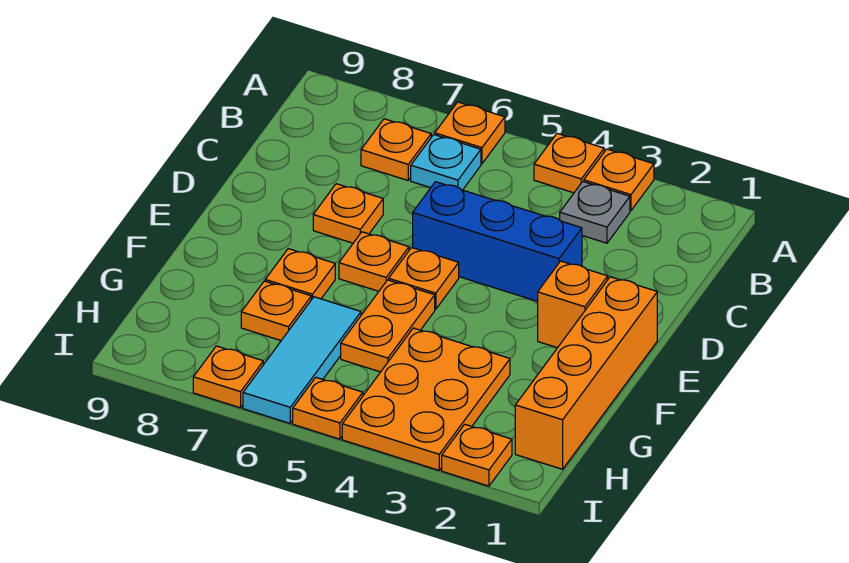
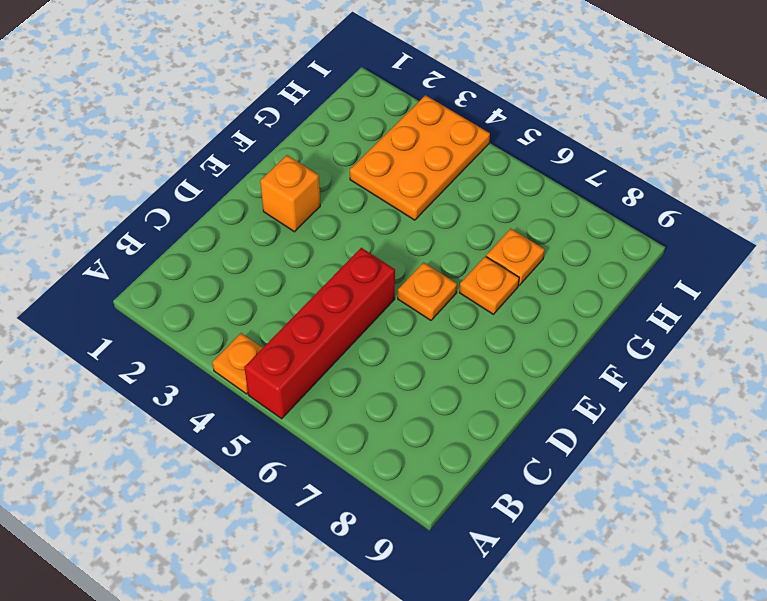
red 1x4 brick [244,248,395,419] -> blue 1x3 brick [413,182,582,301]
none -> orange 1x1 plate [584,149,654,211]
none -> orange 1x1 plate [435,102,505,164]
none -> grey 1x1 plate [560,182,630,243]

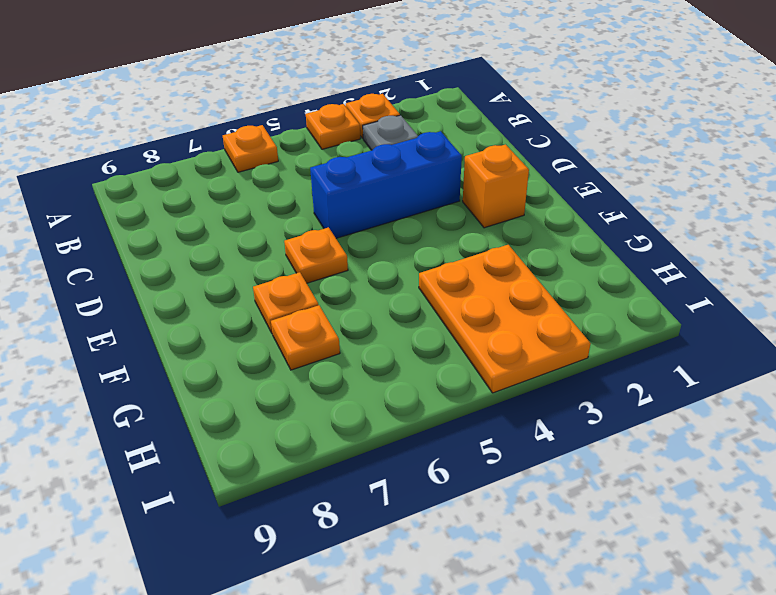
none -> cyan 1x1 plate [411,135,481,190]
none -> orange 1x1 plate [361,119,431,180]
none -> orange 1x1 plate [313,184,383,243]

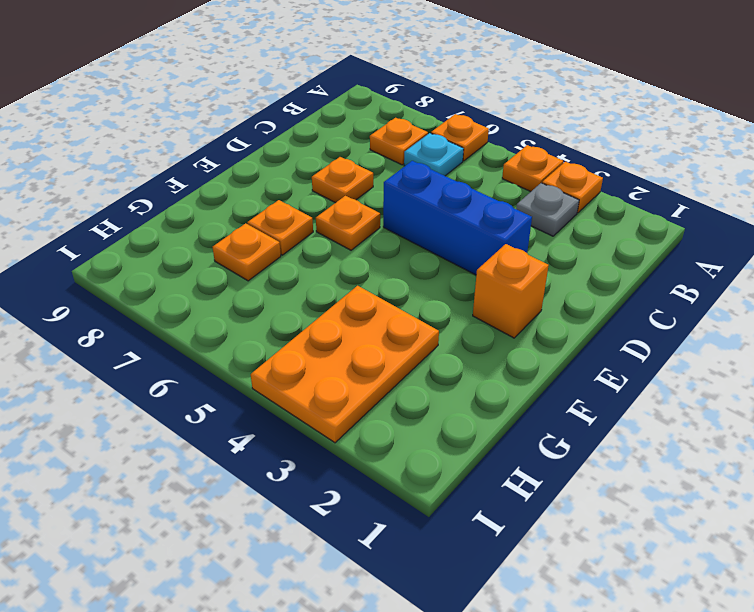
none -> orange 1x4 brick [515,277,657,469]
none -> orange 1x1 plate [389,248,459,309]
none -> orange 1x2 plate [341,280,435,372]

